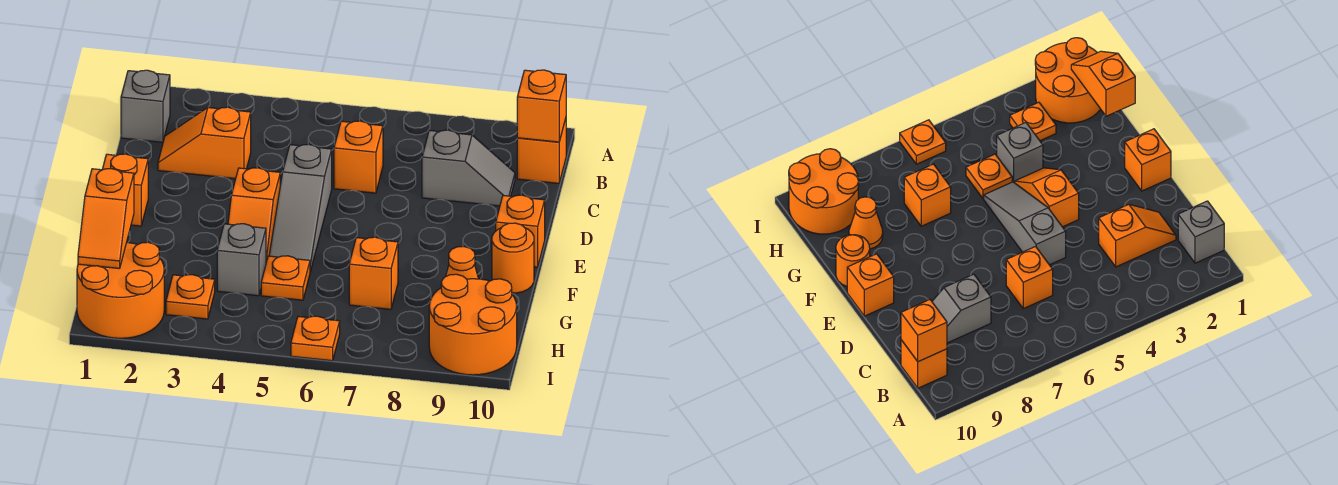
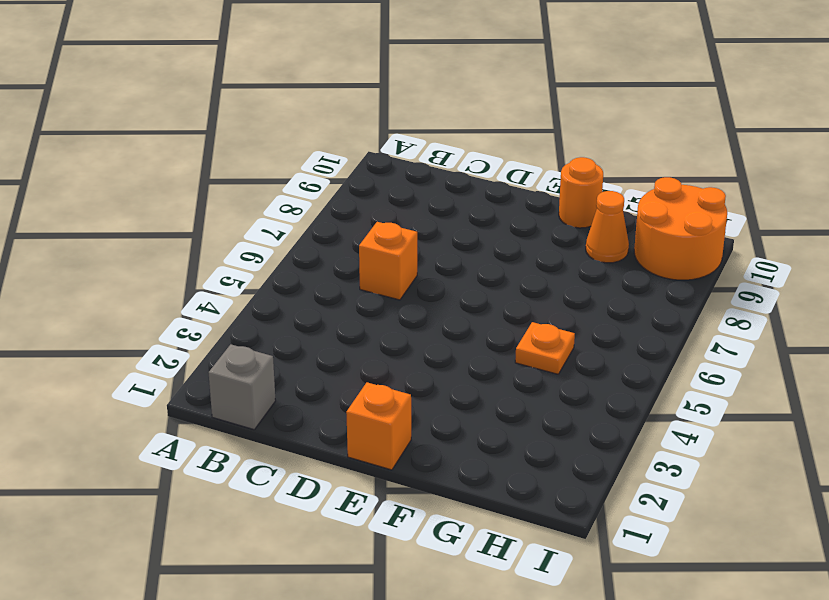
none -> orange 1x1 brick [517,118,566,183]
none -> orange 1x2 slope [158,107,251,179]
none -> grey 1x2 slope [422,130,515,206]

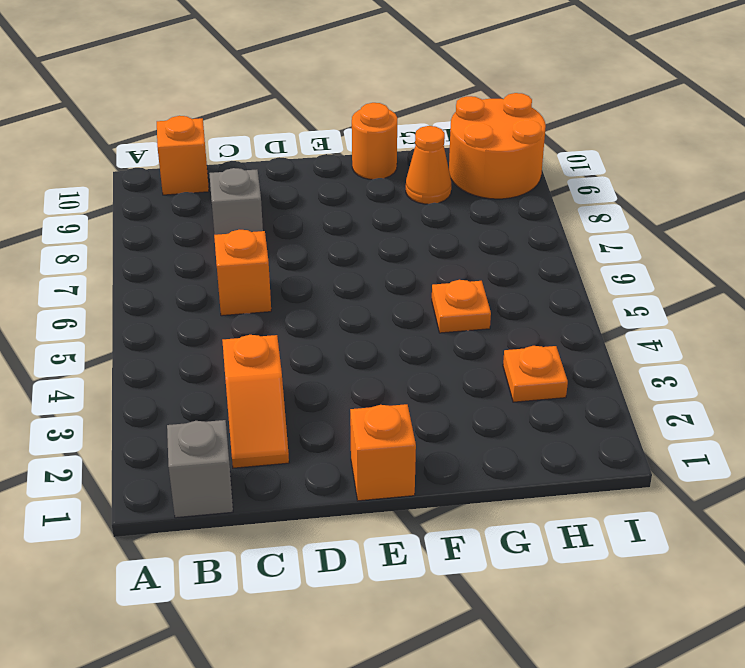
none -> grey 1x3 slope [269,144,332,271]
none -> orange 1x2 slope [228,168,280,262]
none -> orange 1x1 brick [496,195,545,267]

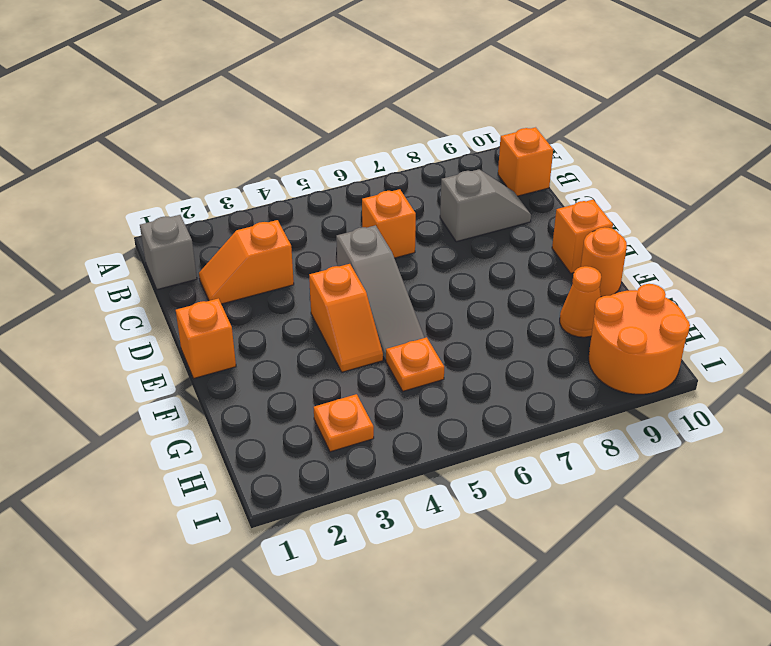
none -> grey 1x1 brick [217,224,266,296]
none -> orange 1x1 brick [349,237,398,309]
none -> orange 2x2 round brick [77,242,164,338]

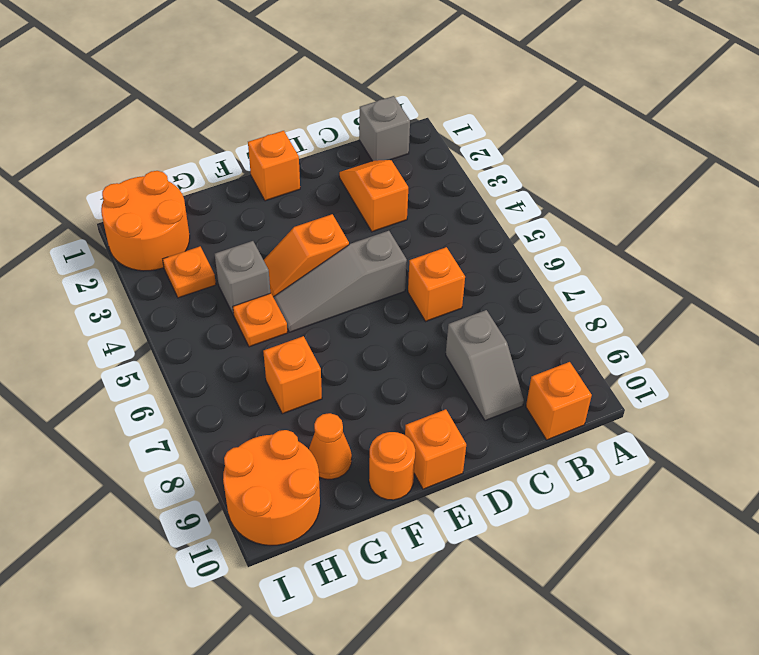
none -> orange 1x1 plate [291,316,340,361]
none -> orange 1x1 brick [517,70,566,142]
none -> orange 1x2 slope [78,169,134,269]

